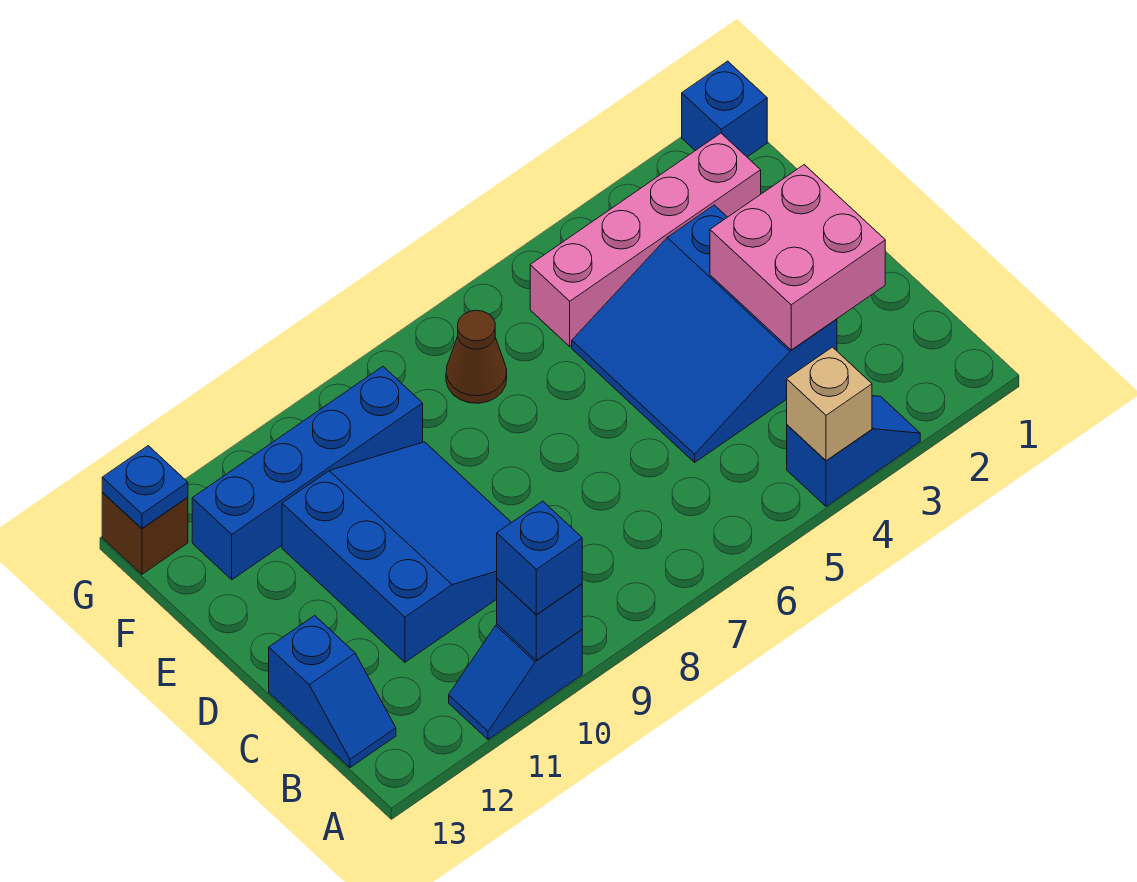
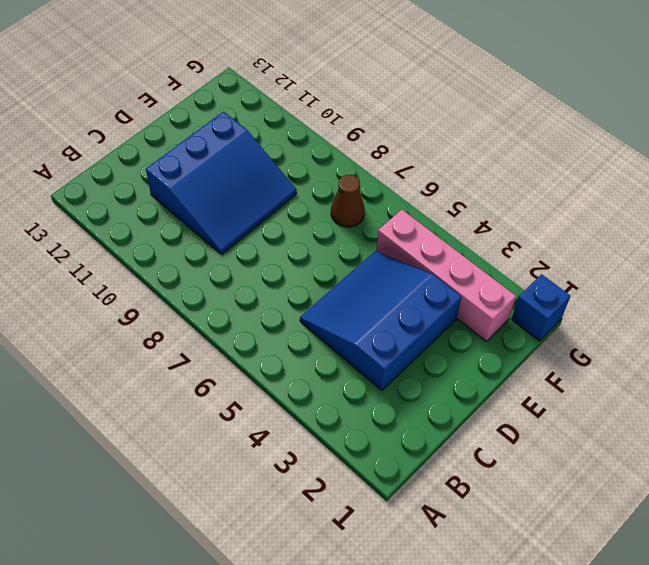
none -> blue 1x2 slope [787,396,920,506]
none -> blue 1x2 slope [449,625,582,740]
none -> blue 1x2 slope [269,615,396,768]

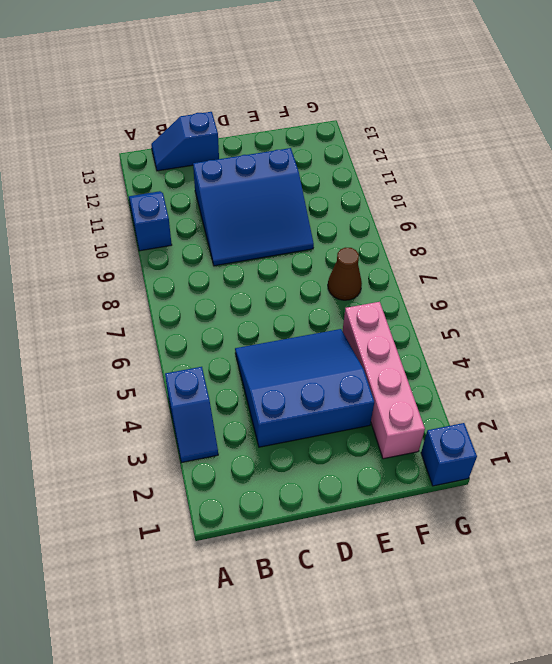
none -> blue 1x4 brick [192,366,423,580]
none -> brown 1x1 brick [102,493,188,574]
none -> tan 1x1 brick [787,347,872,461]

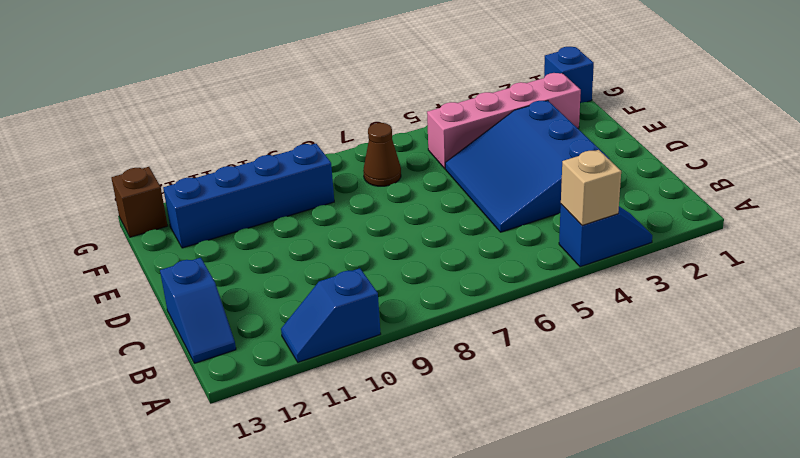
none -> blue 3x3 slope [282,442,512,662]
none -> blue 1x1 brick [497,579,582,660]
none -> pink 2x2 brick [710,165,885,350]

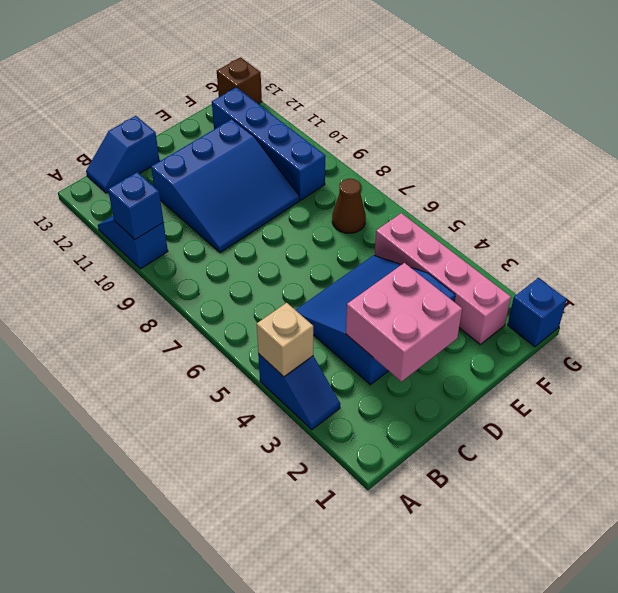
none -> blue 1x1 plate [102,446,188,528]
none -> blue 1x1 brick [497,501,582,615]

